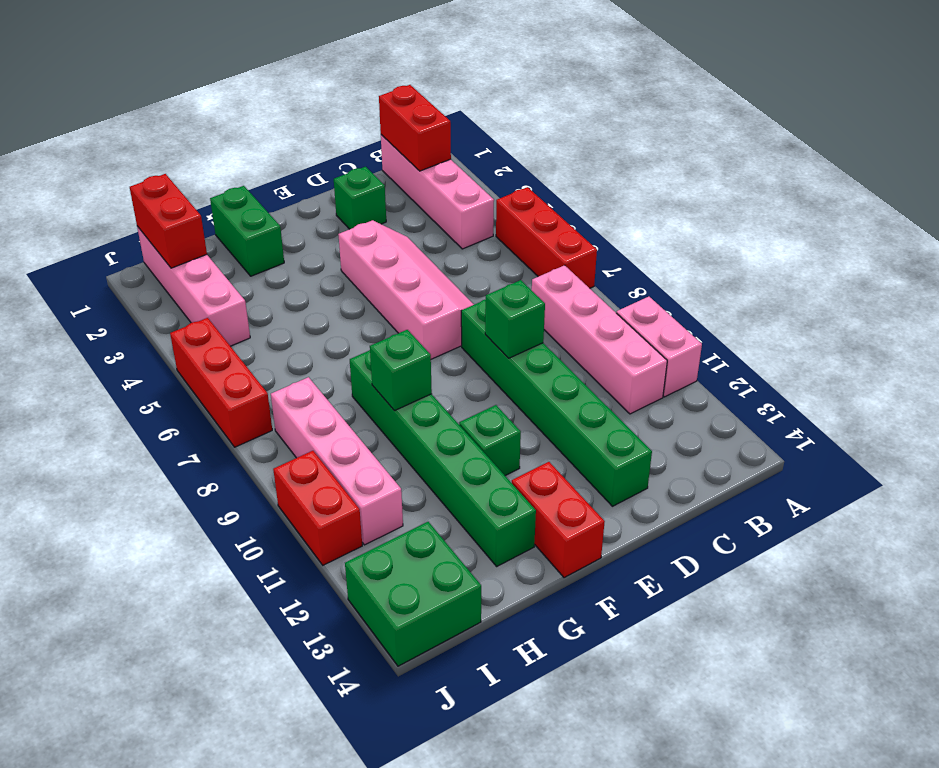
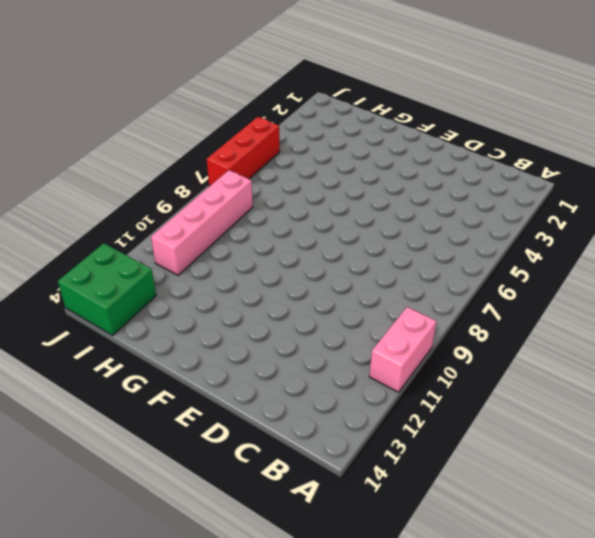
none -> red 1x3 brick [496,187,597,288]
none -> pink 1x4 brick [381,135,494,249]
none -> pink 1x4 brick [532,265,667,414]

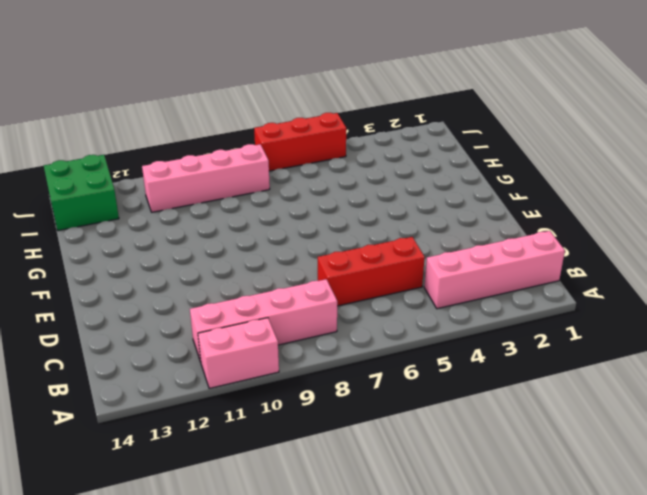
red 1x3 brick [318,237,425,306] -> red 1x3 brick moved to [496,187,597,288]
none -> green 1x1 brick [334,167,386,229]
none -> pink 2x4 slope [338,220,474,359]
none -> green 1x6 brick [461,300,652,506]

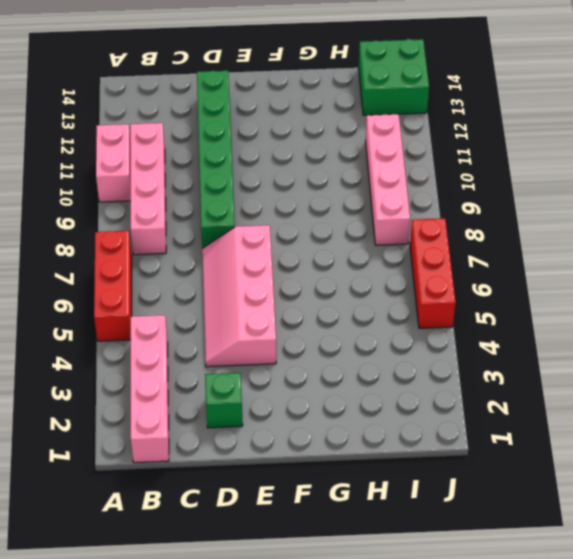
none -> green 1x1 brick [459,405,521,476]
none -> red 1x2 brick [512,462,605,578]
none -> green 1x2 brick [210,186,284,276]

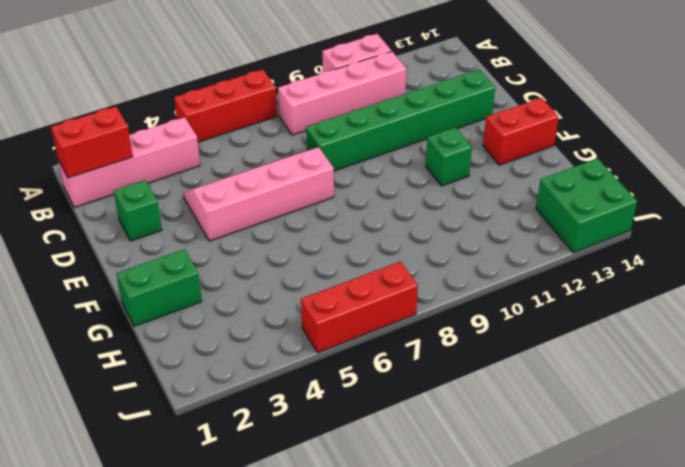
none -> green 1x6 brick [350,350,536,566]
none -> pink 1x4 brick [137,226,250,346]
none -> pink 1x4 brick [271,377,403,545]

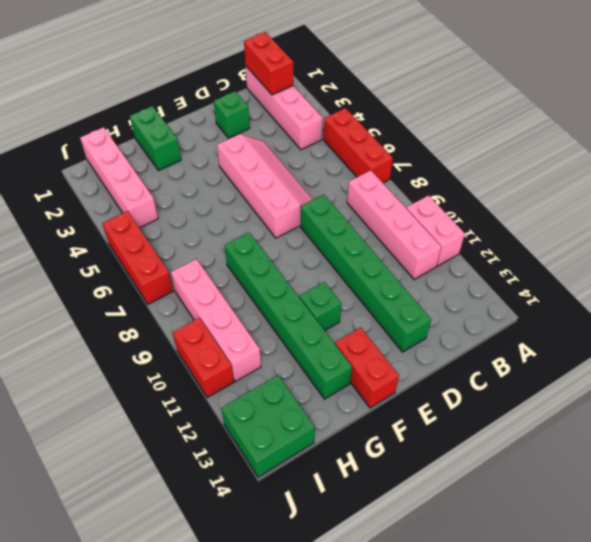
none -> green 1x1 brick [485,280,545,358]
none -> green 1x1 brick [370,330,432,411]
none -> red 1x2 brick [130,174,207,268]

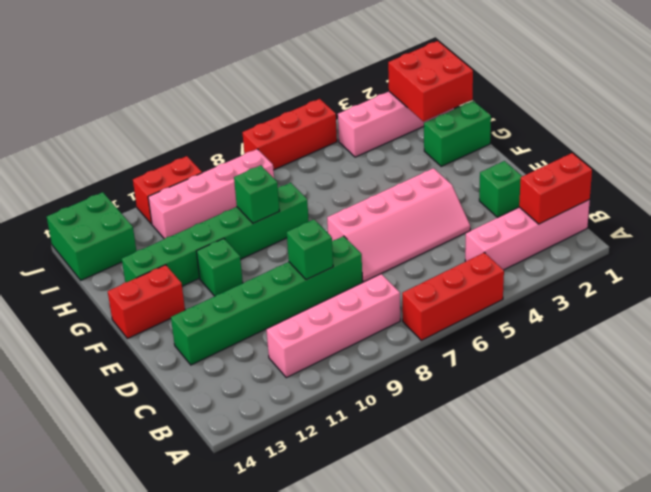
red 2x2 brick [388,41,473,121] -> red 1x2 brick [130,174,207,268]
none -> pink 1x2 brick [617,297,702,397]

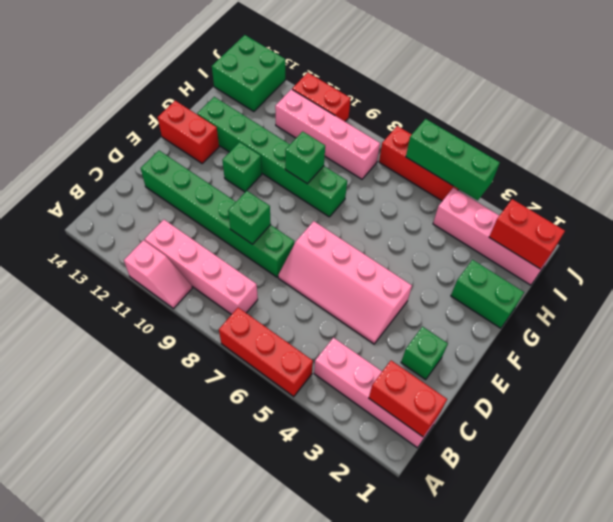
pink 1x2 slope [124,240,192,309] -> pink 1x2 brick [617,297,702,397]
green 1x3 brick [406,119,500,201] -> none

